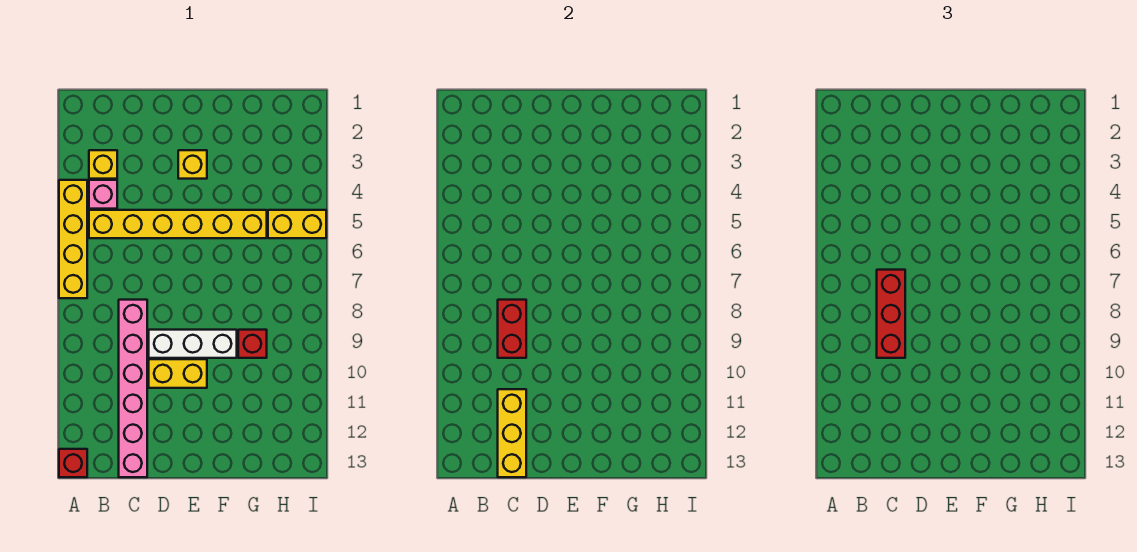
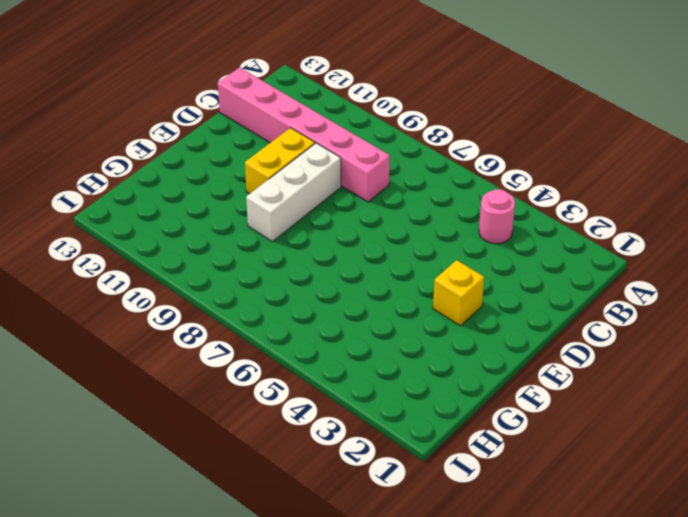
pink 1x1 round brick [479,189,515,244] -> pink 1x1 brick [89,180,117,209]
none -> yellow 1x4 brick [59,180,87,298]
none -> red 1x1 brick [59,449,87,477]
none -> yellow 1x1 brick [89,150,117,179]

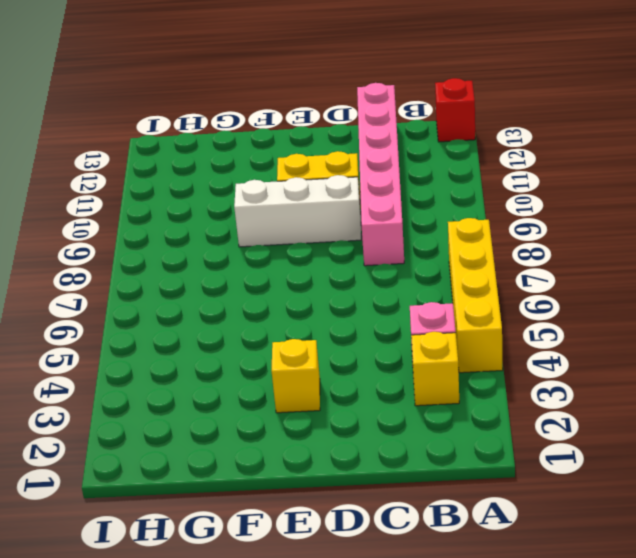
none -> yellow 1x6 brick [89,210,267,238]
none -> red 1x1 brick [238,330,267,358]
none -> yellow 1x2 brick [268,210,326,238]

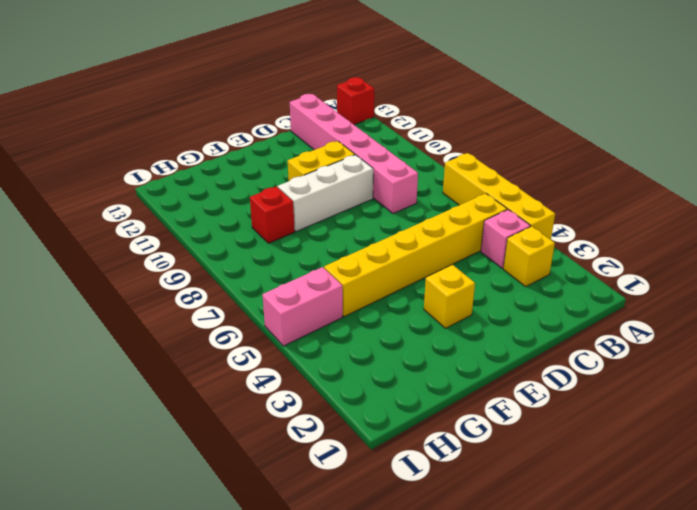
pink 1x2 brick [263,267,343,346] -> yellow 1x2 brick [268,210,326,238]
none -> red 1x2 brick [498,300,526,358]
none -> yellow 1x3 brick [498,389,526,477]
none -> red 1x3 brick [877,270,905,358]

